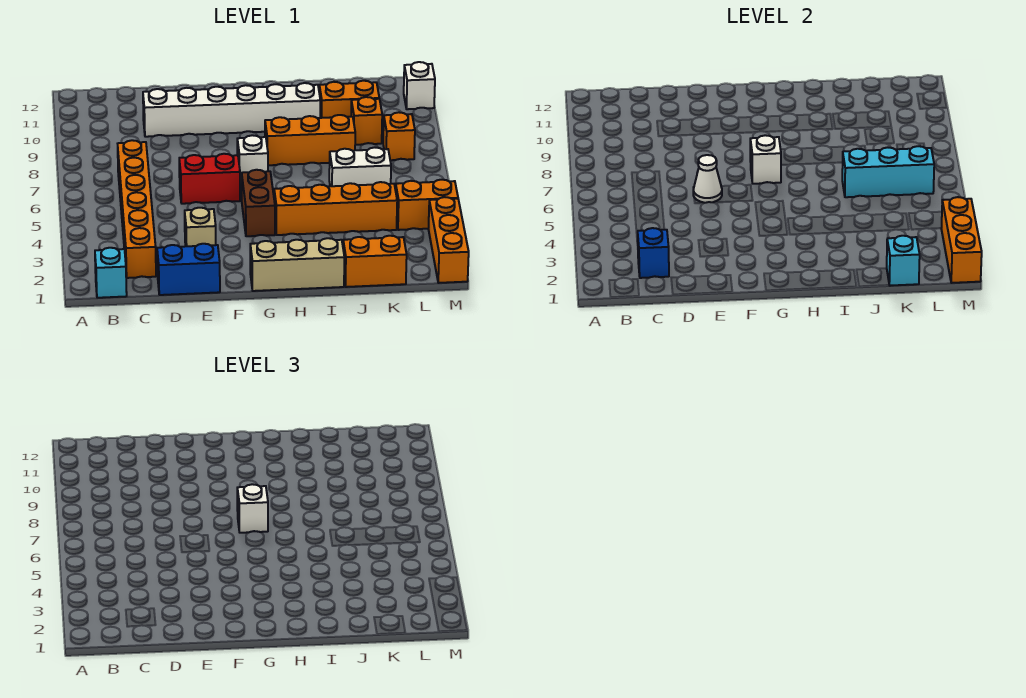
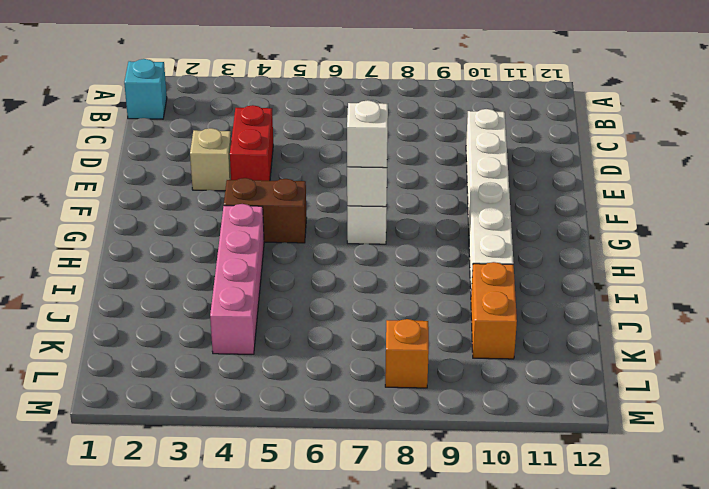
red 1x2 brick [230,105,273,181] -> red 1x2 brick moved to [179,154,240,204]
pink 1x4 brick [210,204,264,354] -> orange 1x4 brick [274,182,397,235]
none -> orange 1x6 brick [118,140,156,278]
none -> blue 1x2 brick [157,244,220,295]
none -> tan 1x3 brick [250,238,344,291]

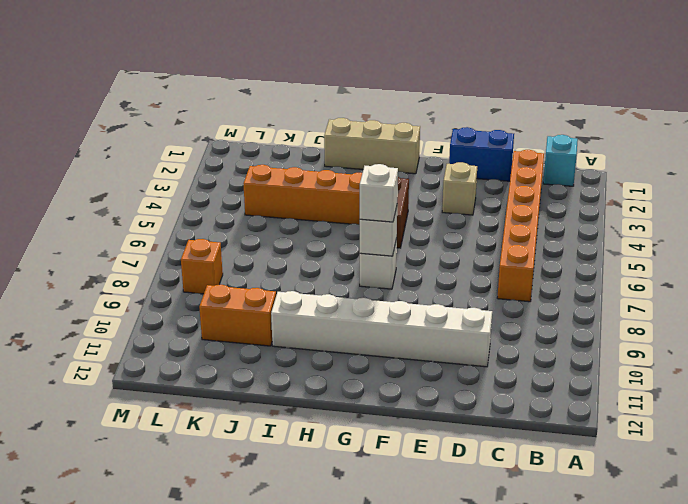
none -> red 1x2 brick [179,154,240,204]
none -> orange 1x3 brick [265,115,355,165]
none -> orange 1x2 brick [343,236,407,287]

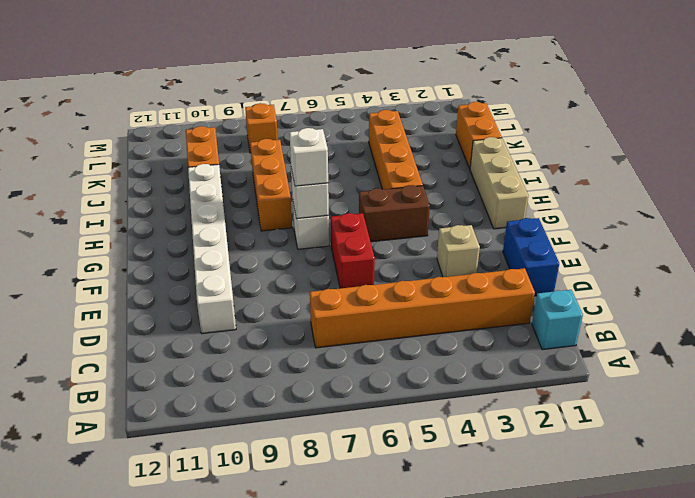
none -> white 1x2 brick [329,147,391,186]
none -> orange 1x1 brick [351,97,382,145]
none -> orange 1x2 brick [396,180,458,230]

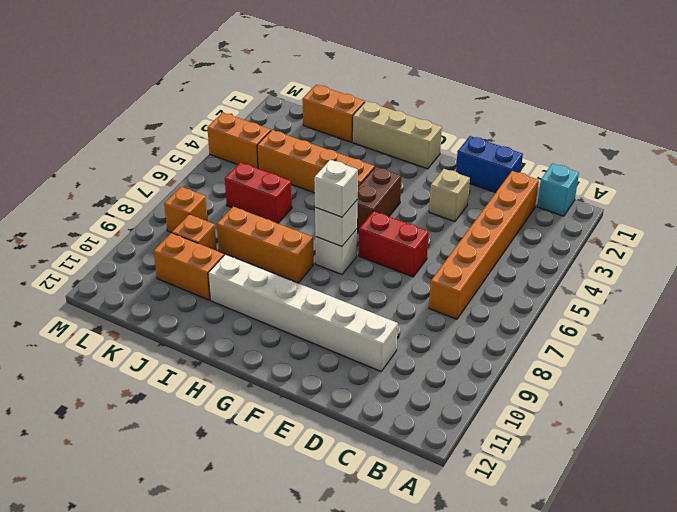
red 1x2 brick [225,162,292,223] -> white 1x2 brick [329,147,391,186]
none -> orange 1x3 brick [428,197,469,283]
none -> white 1x1 brick [404,62,435,109]
none -> blue 1x1 brick [638,228,669,278]

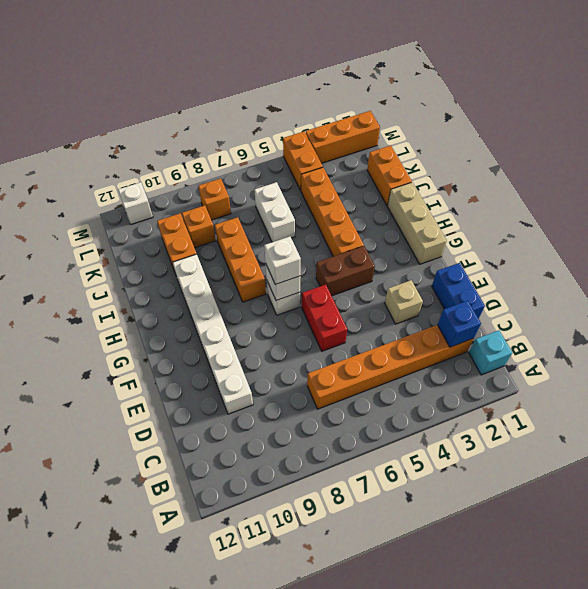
none -> white 1x1 cone [693,155,722,203]
none -> cyan 1x3 brick [842,146,934,197]
none -> cyan 1x1 brick [887,236,920,286]

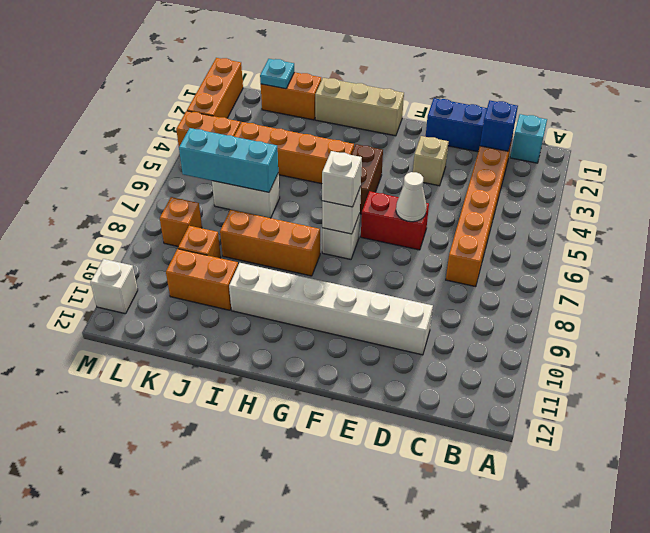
cyan 1x1 plate [260,59,294,89] -> cyan 1x1 brick [887,236,920,286]
none -> orange 1x3 brick [941,197,982,283]

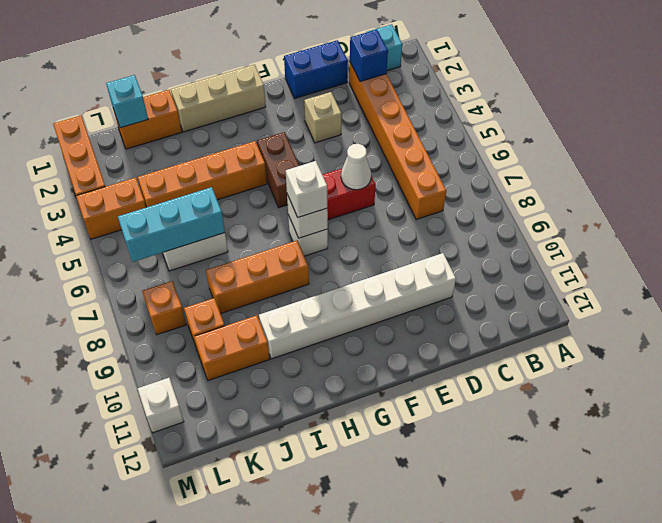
none -> orange 1x3 brick [941,197,982,283]

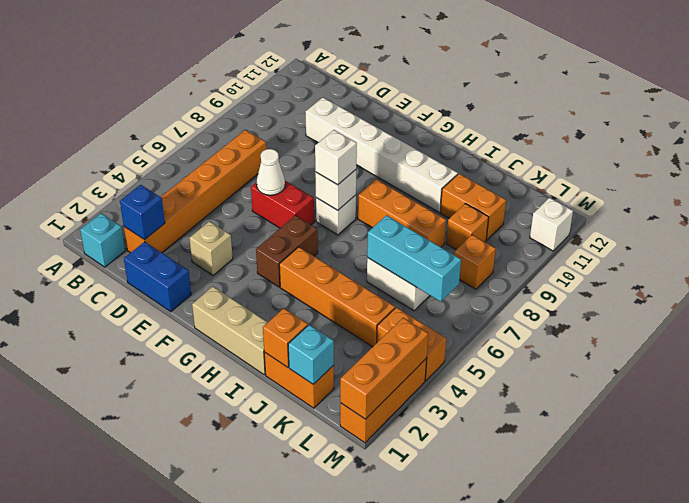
orange 1x1 brick [263,308,308,367] -> none

